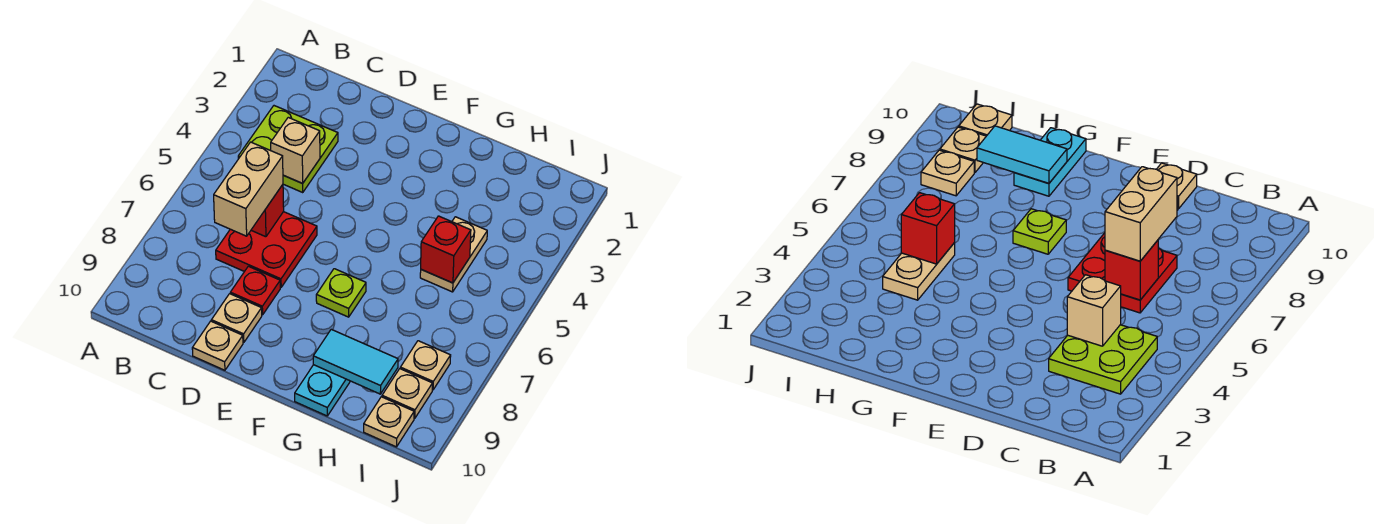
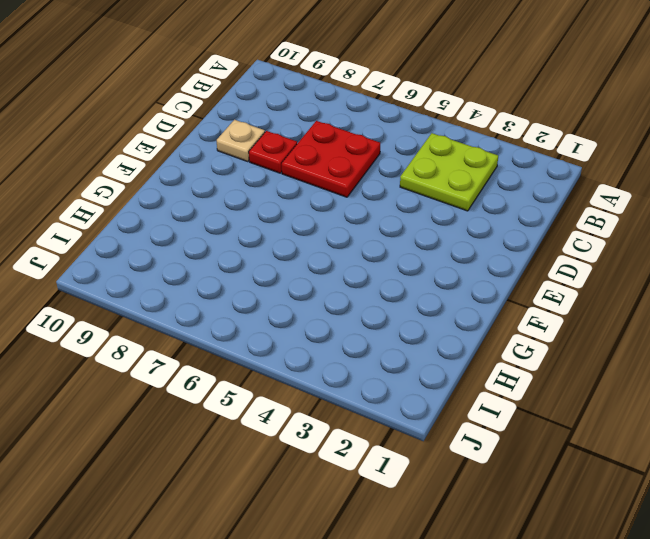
none -> tan 1x1 plate [192,321,243,370]
none -> lime 1x1 plate [316,269,366,317]
none -> cyan 1x2 plate [295,365,350,416]

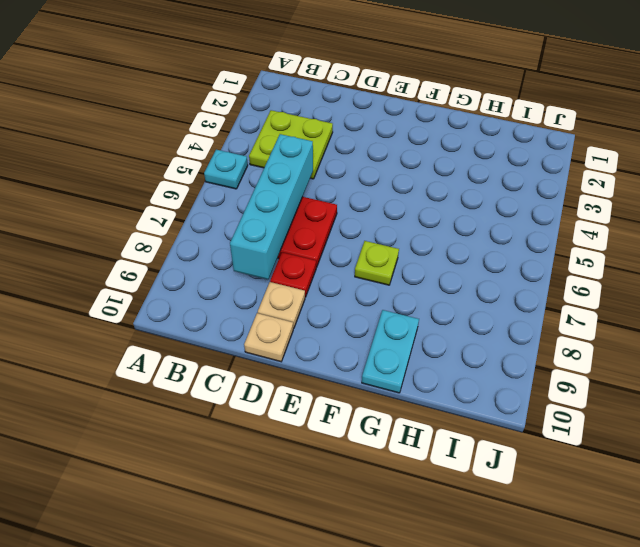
cyan 1x1 plate [204,150,248,189] -> none
cyan 1x4 brick [230,134,313,279] -> red 1x1 brick [251,185,284,237]
none -> tan 1x2 plate [420,217,487,292]
none -> tan 1x1 plate [400,341,451,390]
none -> tan 1x1 plate [382,369,432,418]

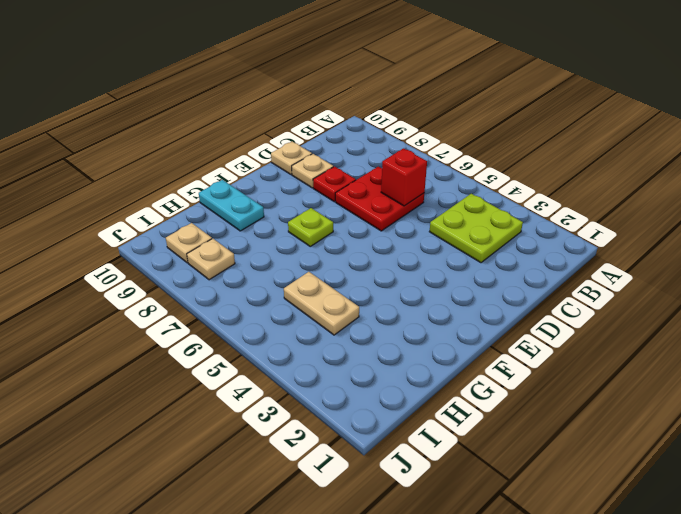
none -> tan 1x1 plate [364,397,414,447]
none -> tan 1x1 brick [271,117,320,183]
none -> cyan 1x2 tile [313,329,398,394]

